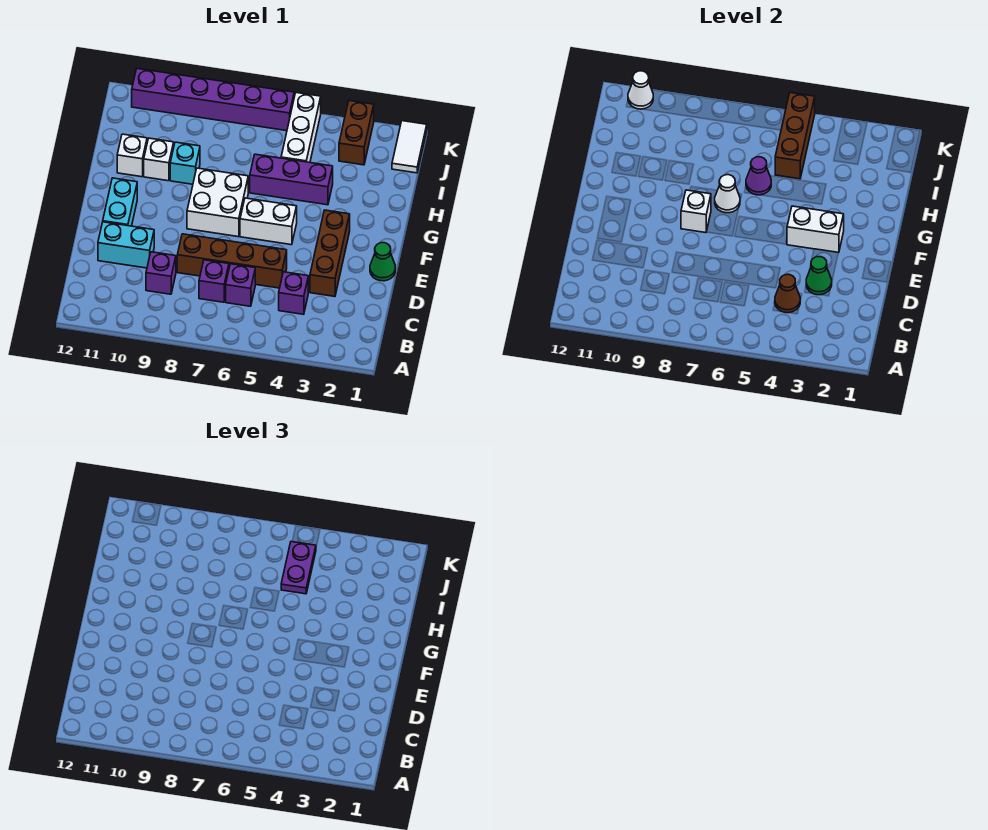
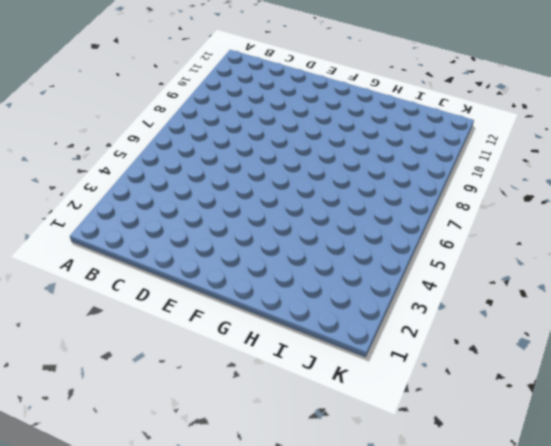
none -> purple 1x1 brick [279,272,308,314]
none -> purple 1x1 brick [226,264,255,306]
none -> purple 1x1 brick [199,260,229,302]

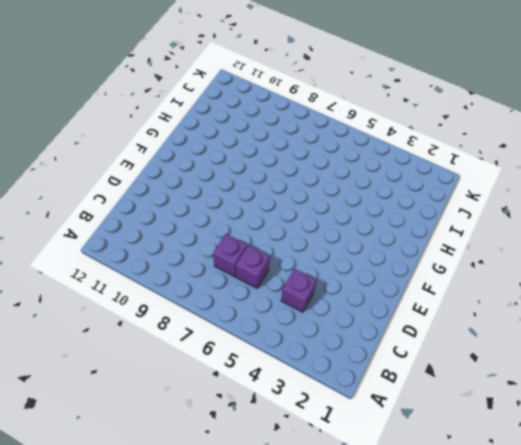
none -> purple 1x1 brick [146,252,176,294]
none -> brown 1x3 brick [310,210,350,296]
none -> brown 1x4 brick [177,234,287,288]

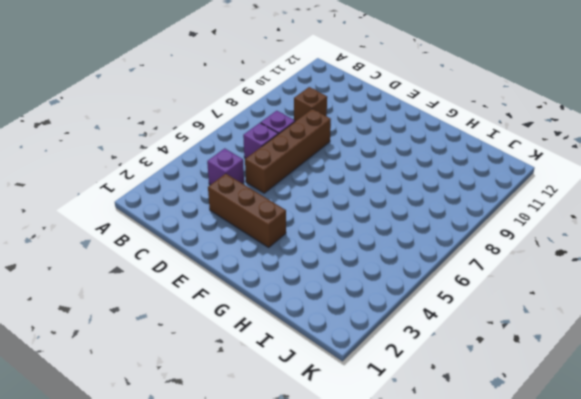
brown 1x1 brick [294,87,327,121] -> purple 1x1 brick [146,252,176,294]
none -> cyan 1x2 brick [98,222,154,268]
none -> green 1x1 cone [370,243,395,281]
none -> cyan 1x2 brick [103,178,137,226]

